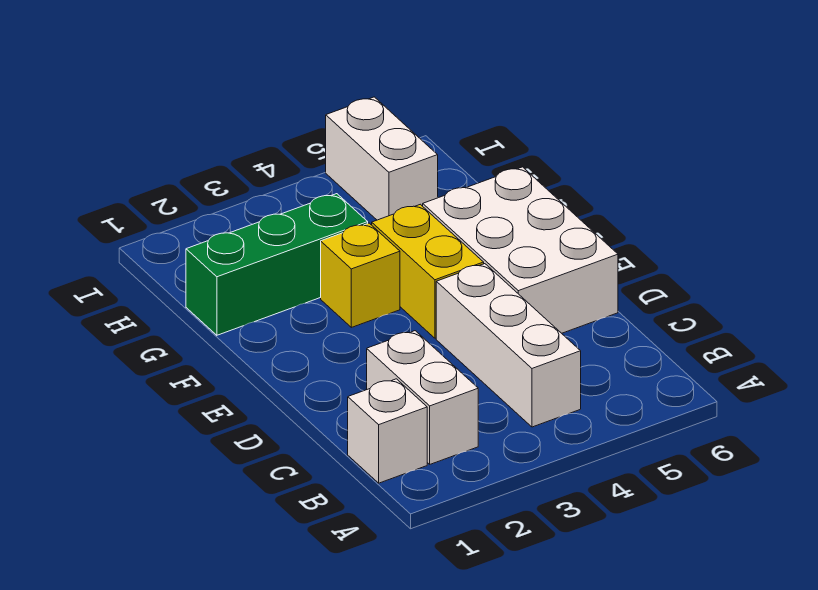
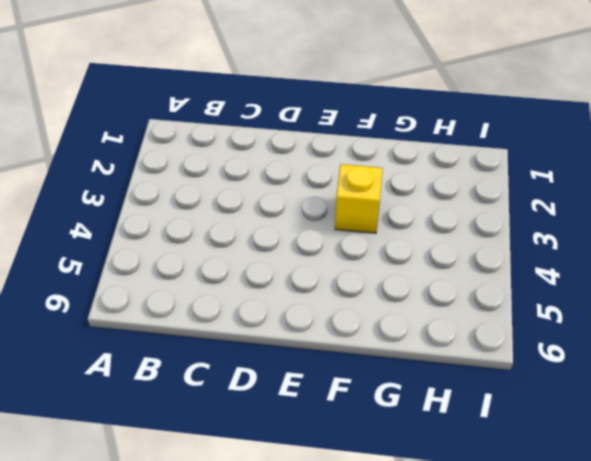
none -> white 1x1 brick [348,379,427,483]
none -> white 1x2 brick [367,331,478,464]

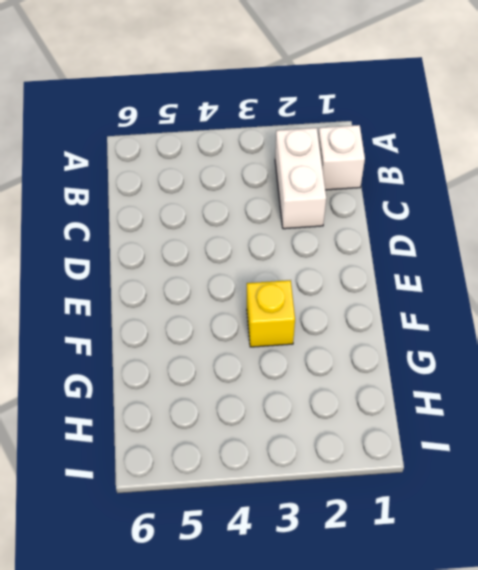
none -> white 1x3 brick [436,264,581,427]
none -> white 2x3 brick [423,167,618,333]

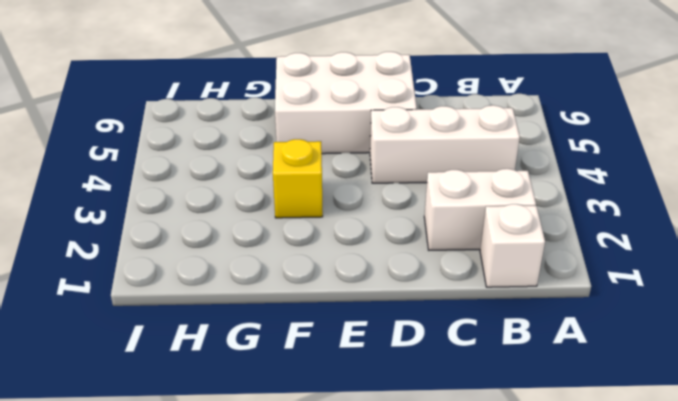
none -> yellow 1x2 brick [372,204,484,338]
none -> green 1x3 brick [186,194,368,335]

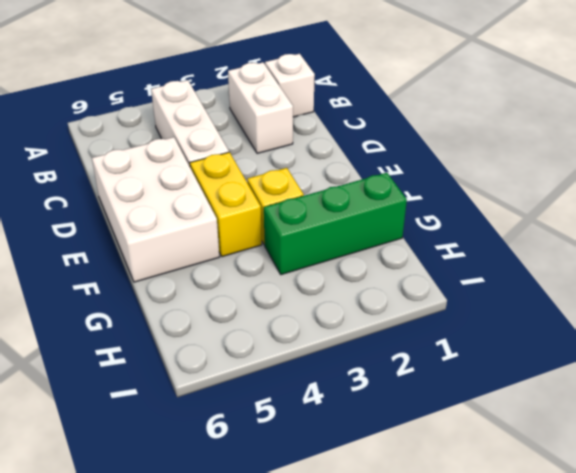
none -> white 1x2 brick [326,97,438,220]

